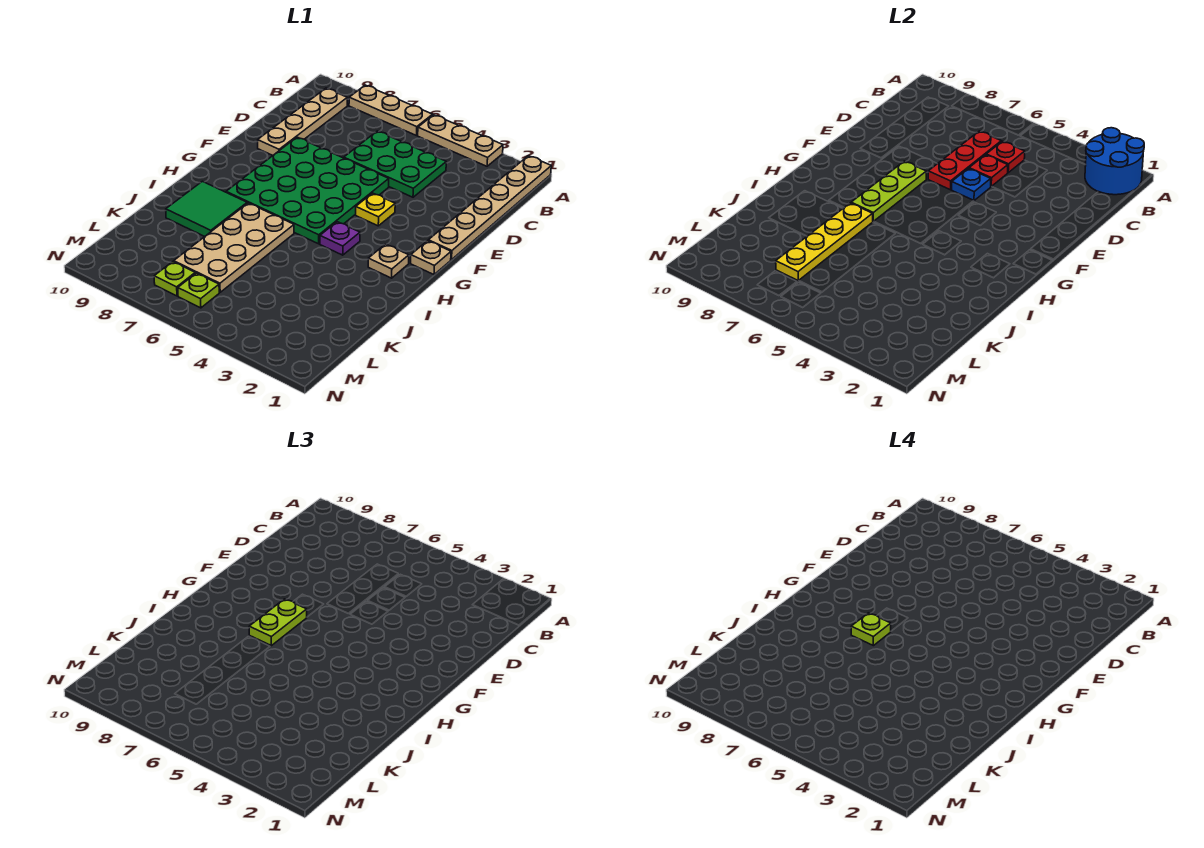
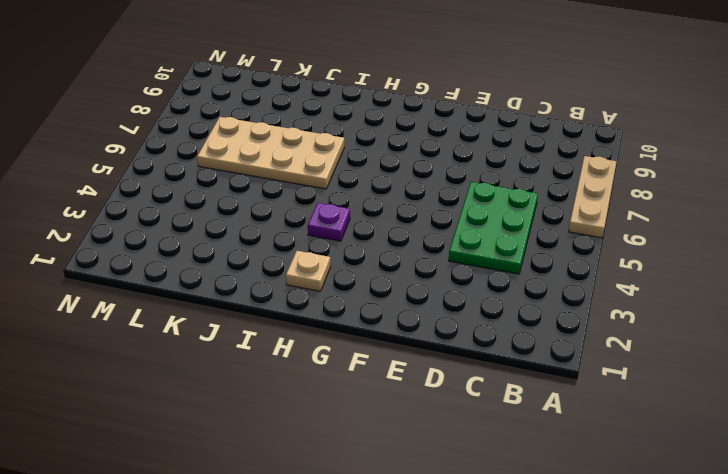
none -> tan 1x6 plate [428,156,551,260]
none -> tan 1x3 plate [418,115,503,166]
none -> tan 1x4 plate [258,88,347,155]

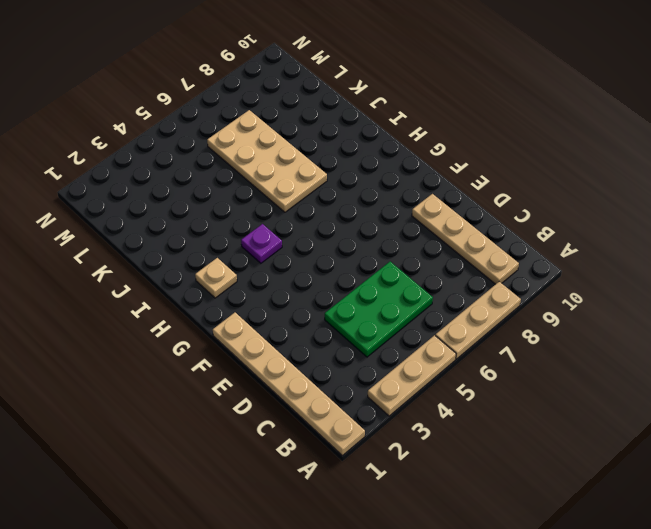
none -> green 4x4 plate [226,137,389,244]
none -> yellow 1x1 plate [356,193,395,226]
none -> tan 1x1 plate [411,241,451,275]

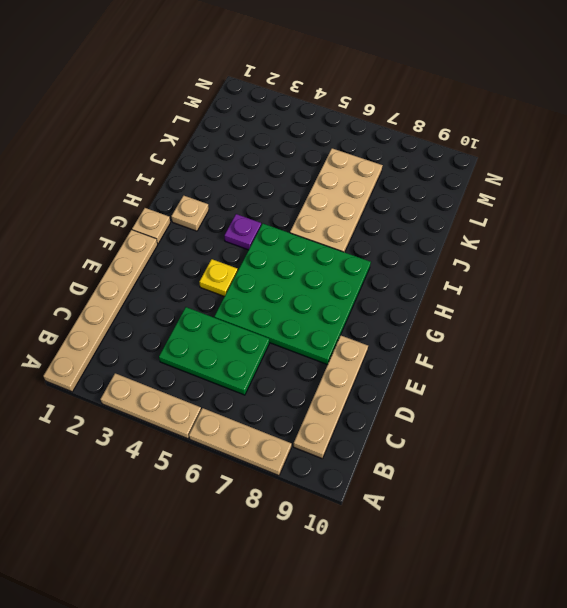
none -> green 2x2 tile [166,181,247,237]
none -> lime 1x1 plate [178,273,219,308]
none -> lime 1x1 plate [154,262,195,296]

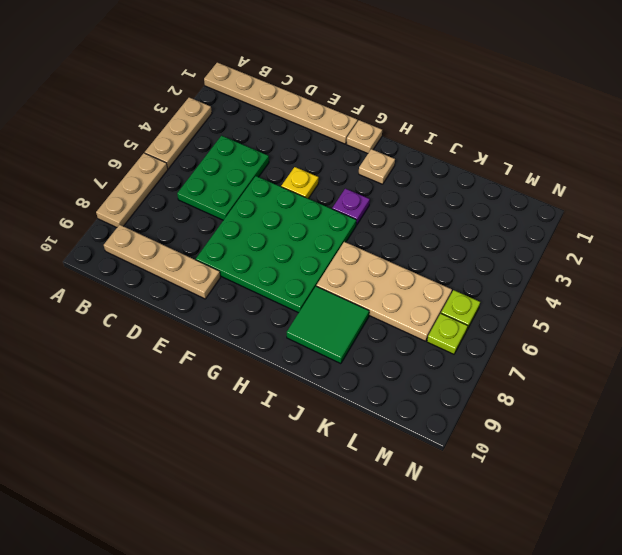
none -> blue 2x2 round brick [1085,128,1144,195]
none -> red 1x1 plate [986,141,1025,172]
none -> red 1x3 plate [928,131,1001,190]

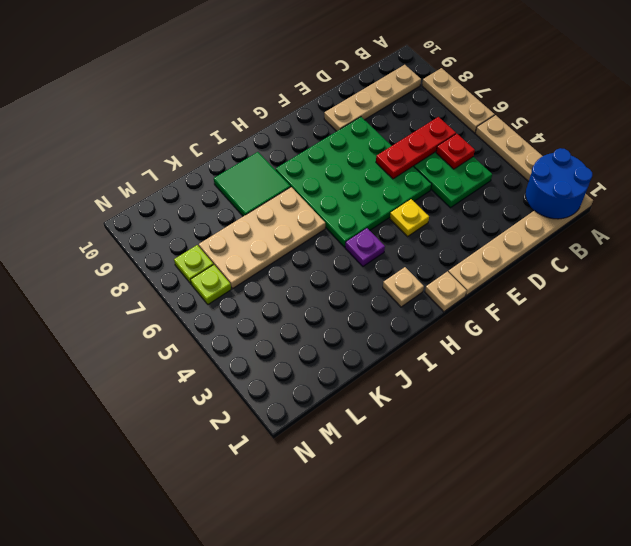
none -> red 1x1 plate [969,155,1008,187]
none -> blue 1x1 plate [952,168,991,201]
none -> lime 1x3 plate [851,161,926,222]

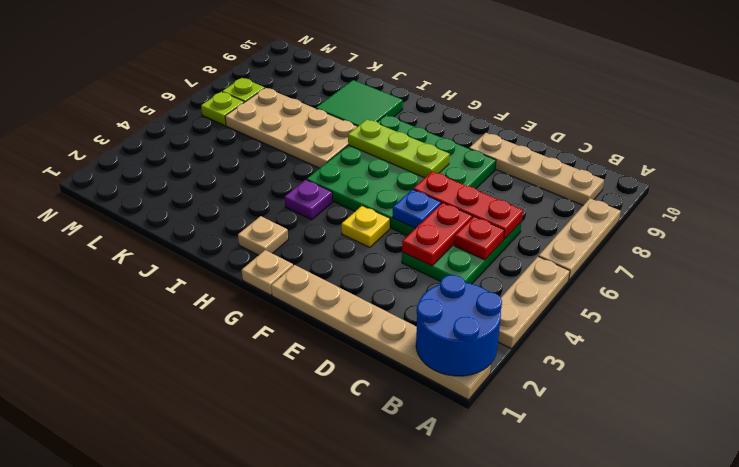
red 1x2 plate [402,203,472,266] -> red 1x1 plate [969,155,1008,187]
none -> yellow 1x4 plate [776,203,873,281]
none -> lime 1x2 plate [249,599,307,646]
none -> lime 1x1 plate [851,613,891,646]

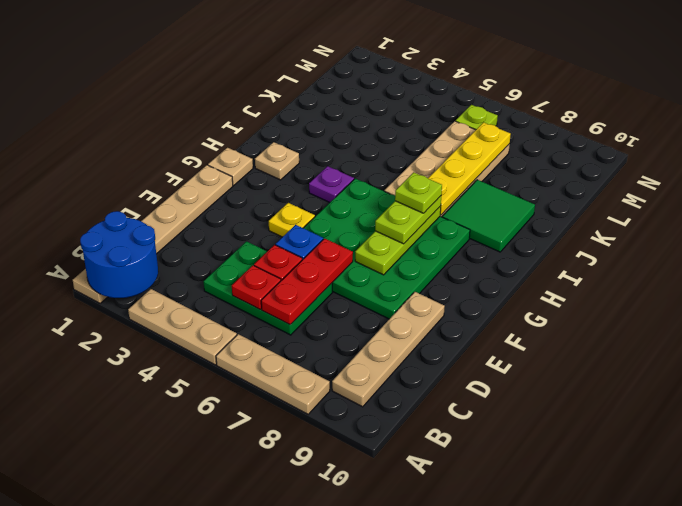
none -> lime 1x1 plate [154,262,195,296]

